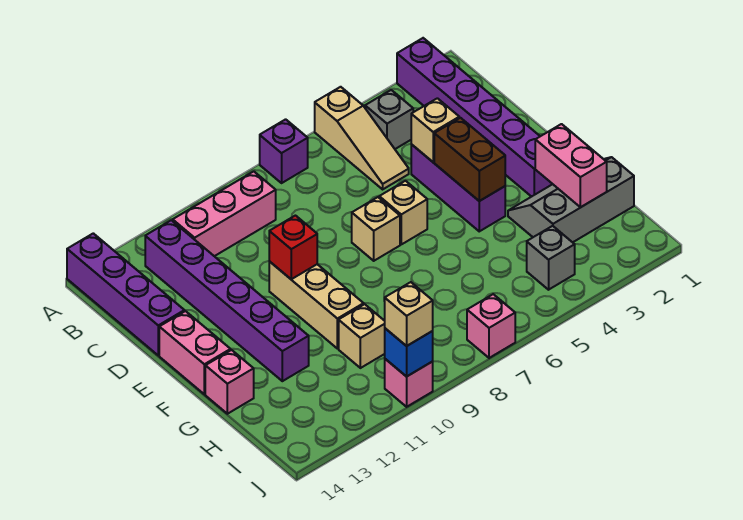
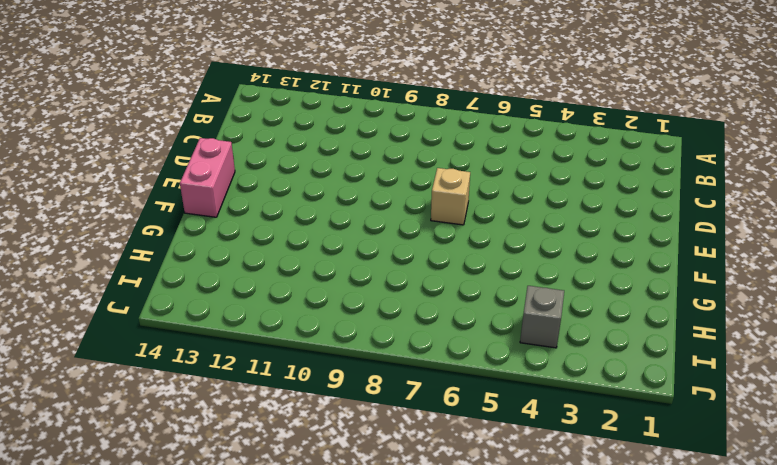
none -> purple 1x6 brick [397,38,552,197]
none -> tan 1x3 slope [315,87,409,189]
none -> purple 1x1 brick [260,119,308,183]

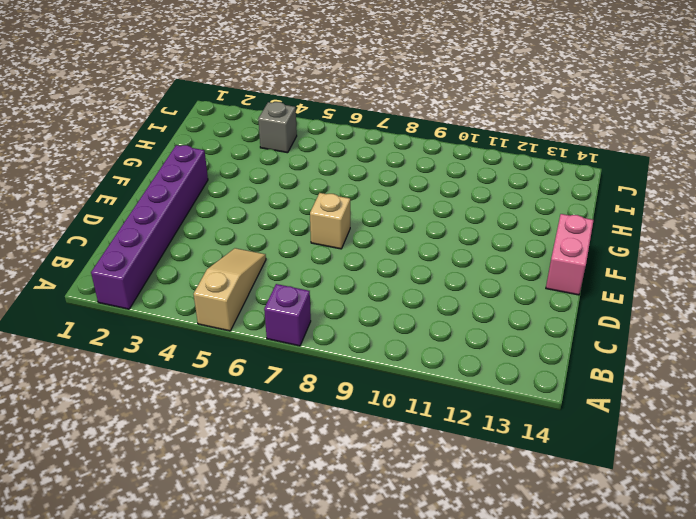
none -> purple 1x4 brick [67,233,184,355]
none -> grey 1x1 brick [365,90,413,149]
none -> pink 1x3 brick [173,171,276,256]

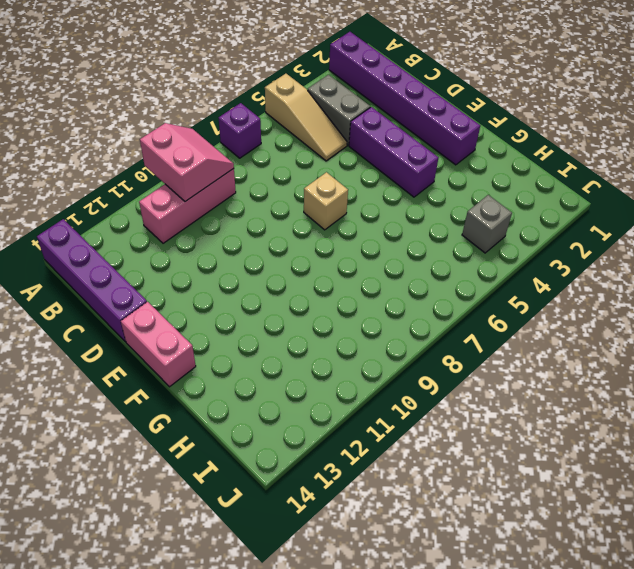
pink 2x2 slope [140,123,234,202] -> none
grey 1x2 brick [308,75,370,145] -> grey 1x1 brick [365,90,413,149]
none -> purple 1x6 brick [145,220,309,381]
none -> tan 1x1 brick [379,181,427,244]
none -> tan 1x3 brick [269,262,364,349]

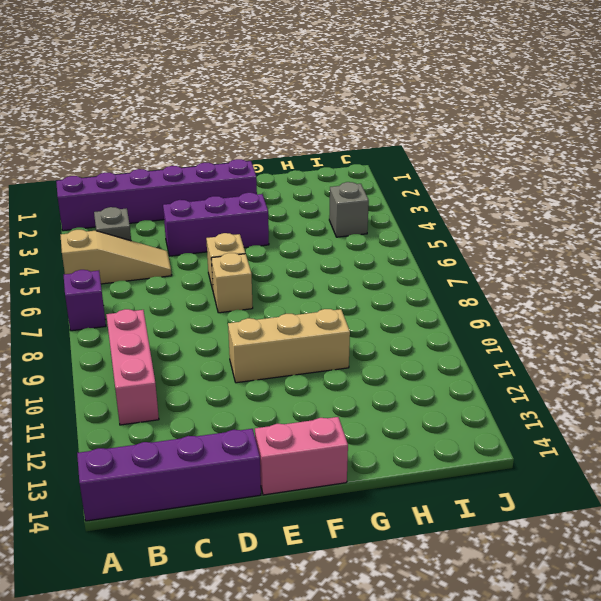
none -> purple 1x6 brick [145,220,309,381]
none -> grey 2x3 slope [508,157,634,242]
none -> pink 1x1 brick [205,350,254,414]

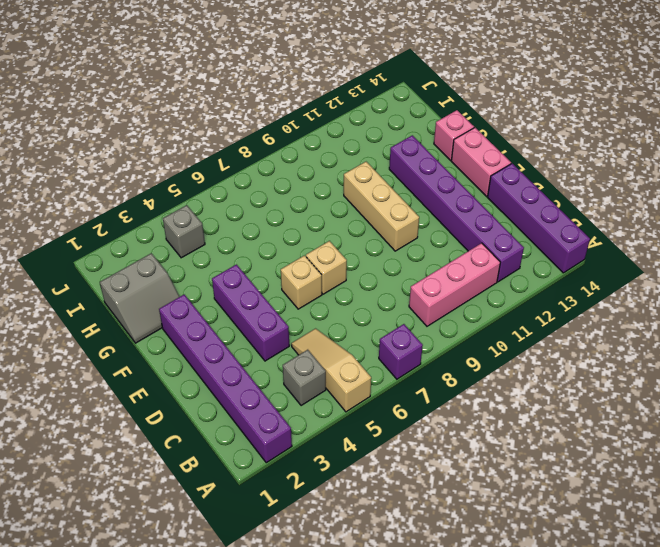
grey 2x2 slope [100,253,179,343] -> grey 2x3 slope [508,157,634,242]
none -> tan 1x1 brick [339,304,385,368]
none -> pink 1x1 brick [467,294,515,358]
none -> pink 1x1 brick [385,359,433,407]

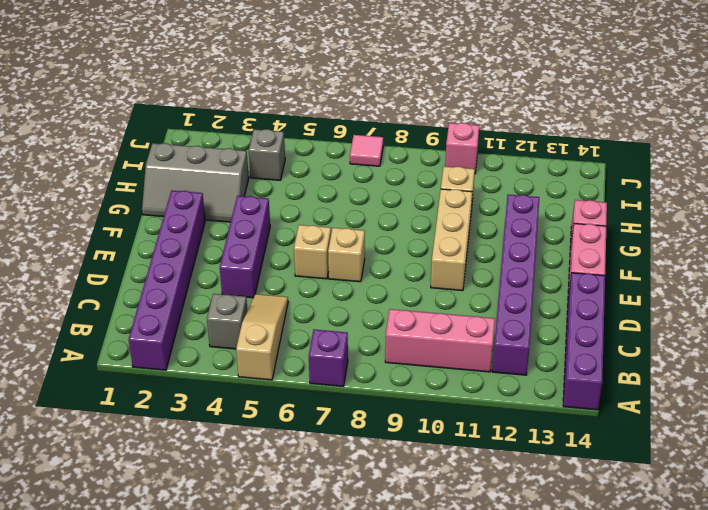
pink 1x1 tile [350,135,383,166] -> pink 1x1 brick [467,294,515,358]
none -> tan 1x1 brick [411,98,459,162]
none -> brown 1x2 brick [434,118,505,201]
none -> red 1x1 brick [269,216,317,279]

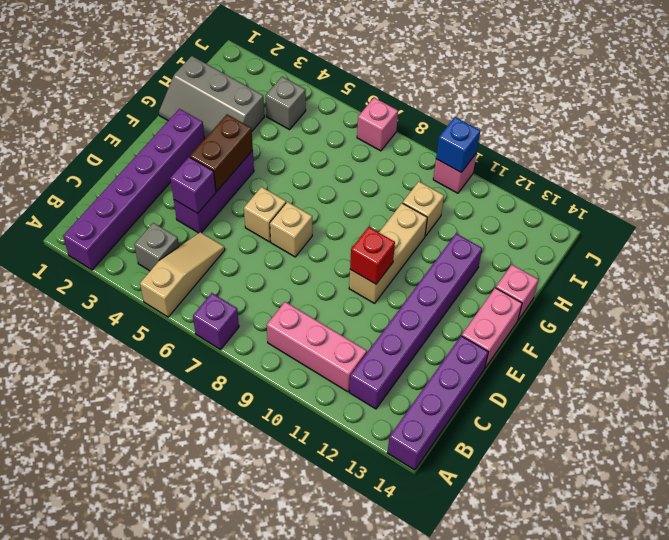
purple 1x1 brick [170,157,216,213] -> tan 1x1 brick [411,98,459,162]
none -> pink 1x2 brick [535,124,607,207]
none -> tan 1x1 brick [385,282,433,346]

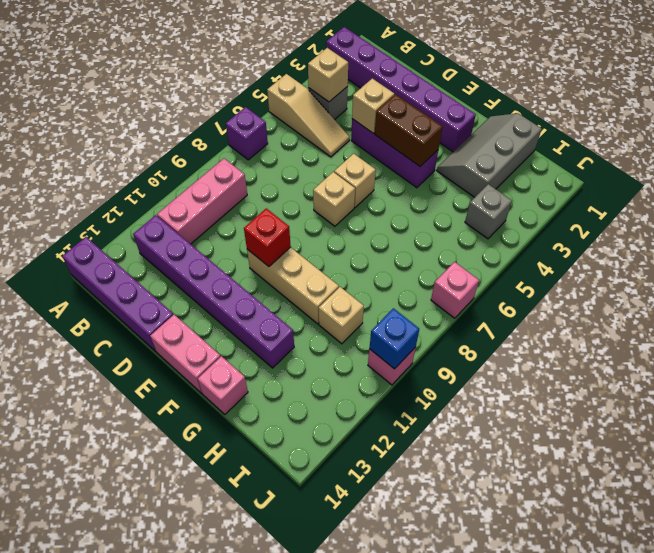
tan 1x1 brick [308,48,348,102] -> tan 1x1 brick moved to [385,282,433,346]
none -> pink 1x2 brick [535,124,607,207]

